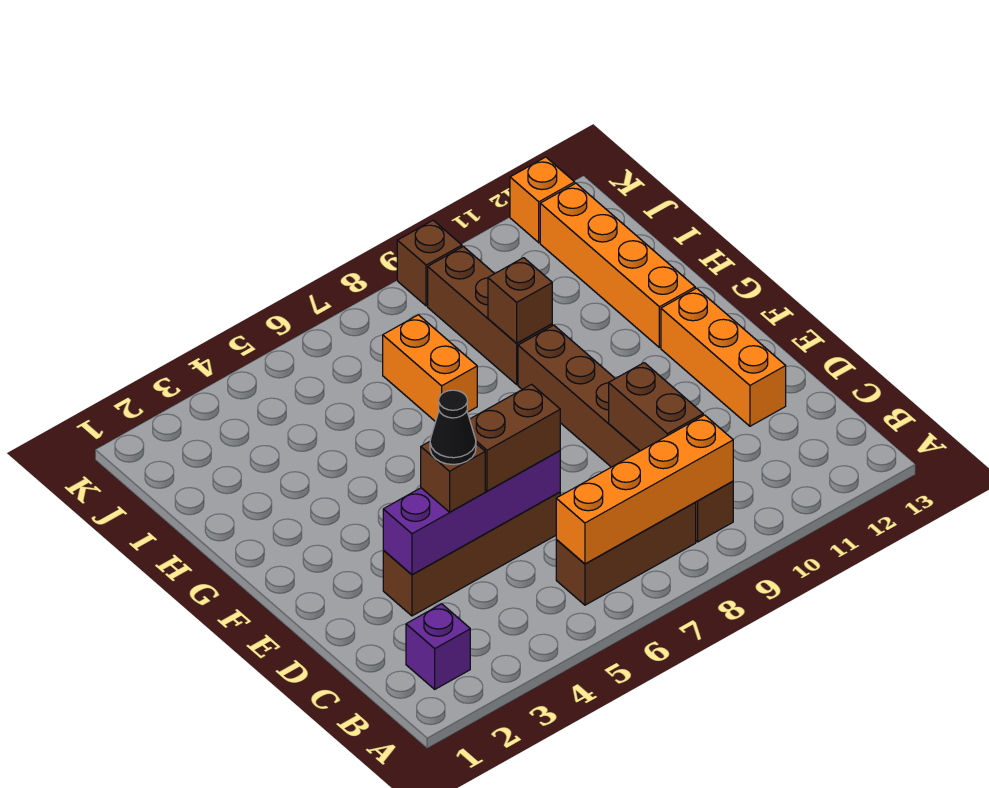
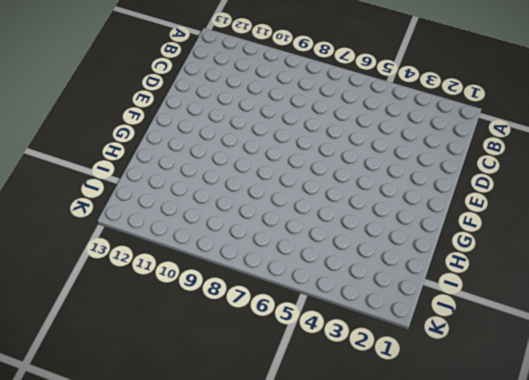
none -> purple 1x1 brick [406,604,470,689]
none -> brown 1x3 brick [556,502,696,605]
none -> brown 1x6 brick [518,325,733,542]

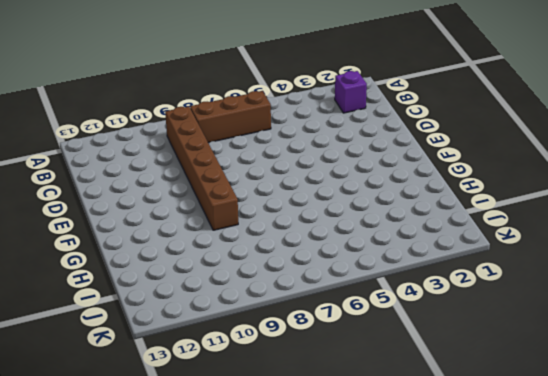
none -> brown 1x4 brick [383,492,560,616]
none -> orange 1x3 brick [661,288,786,426]
none -> orange 1x4 brick [540,183,695,348]

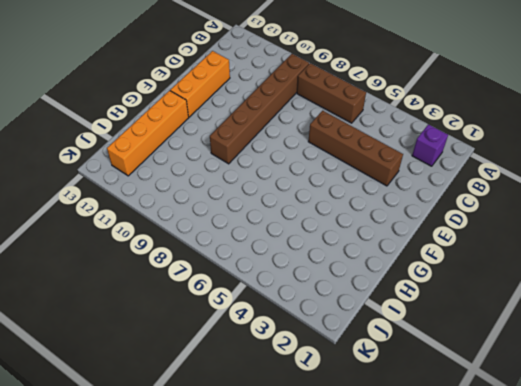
none -> orange 1x2 brick [383,315,477,422]
none -> brown 1x3 brick [428,246,552,384]
none -> brown 1x1 brick [397,220,462,306]

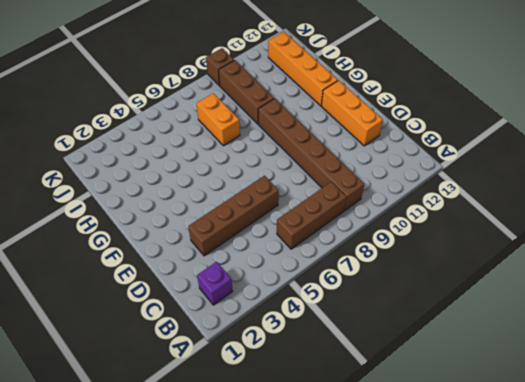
none -> orange 1x1 brick [510,157,575,243]
none -> orange 1x4 brick [556,415,733,564]
none -> brown 1x2 brick [609,363,703,451]

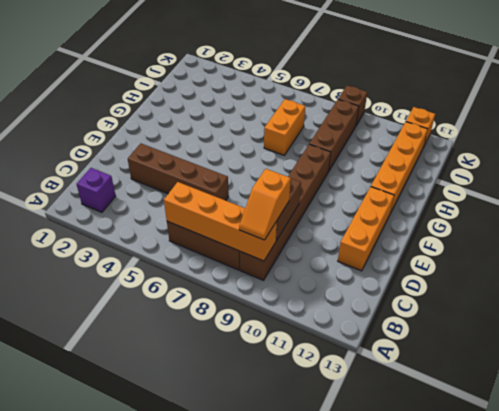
orange 1x2 slope [239,169,291,240] -> none
none -> purple 1x4 brick [383,451,560,575]
none -> brown 1x1 brick [488,258,552,343]
none -> brown 1x1 brick [421,442,485,512]

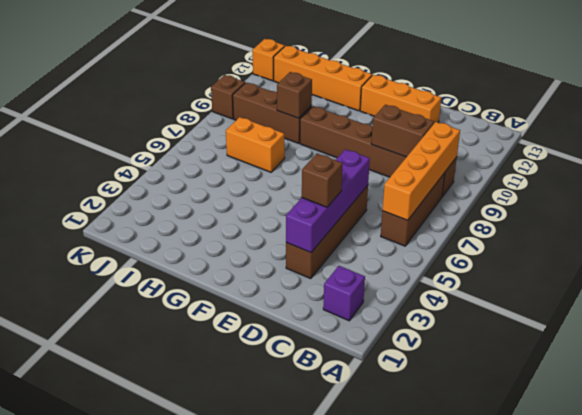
none -> brown 1x2 brick [470,384,560,491]
none -> black 1x1 cone [430,390,476,464]

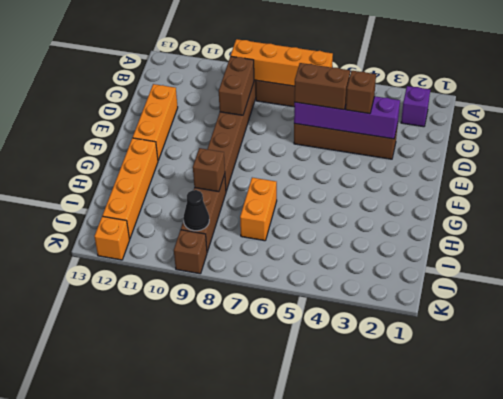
black 1x1 cone [183,190,209,231] -> black 1x1 cone moved to [430,390,476,464]

